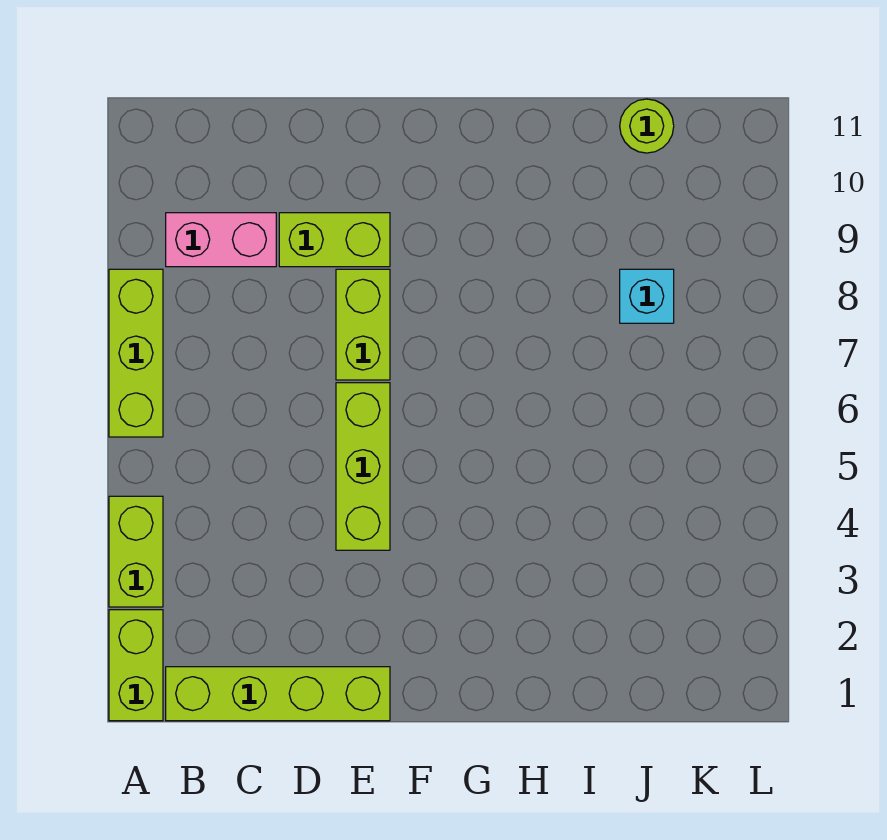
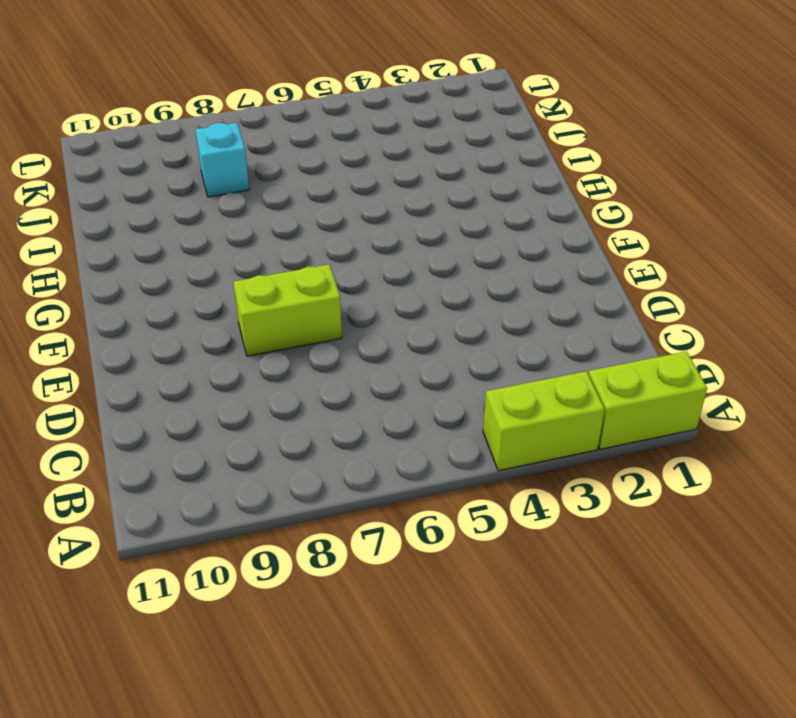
none -> lime 1x3 brick [109,269,163,437]
none -> lime 1x4 brick [166,667,390,721]

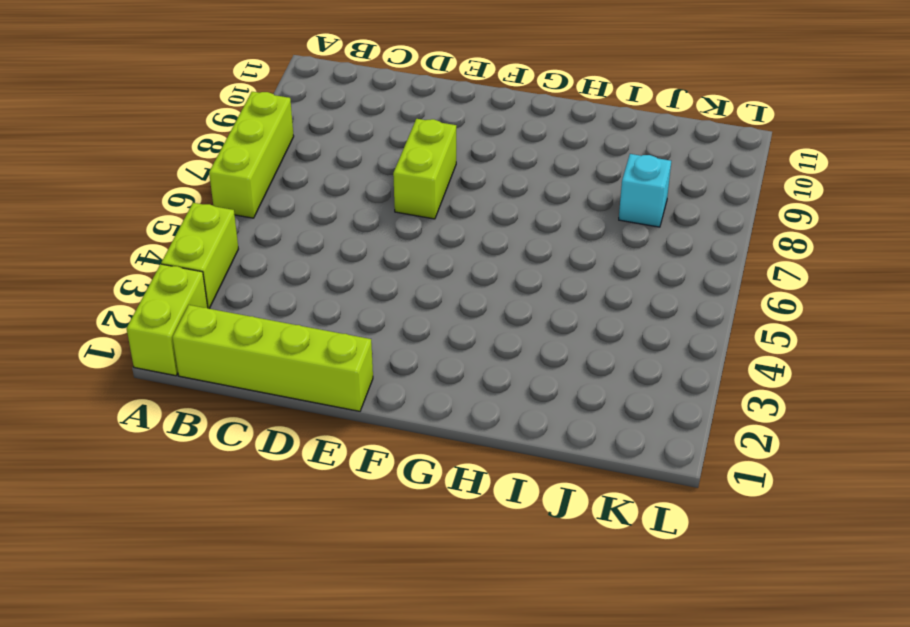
none -> pink 1x2 brick [166,213,276,267]
none -> lime 1x2 brick [279,213,390,267]

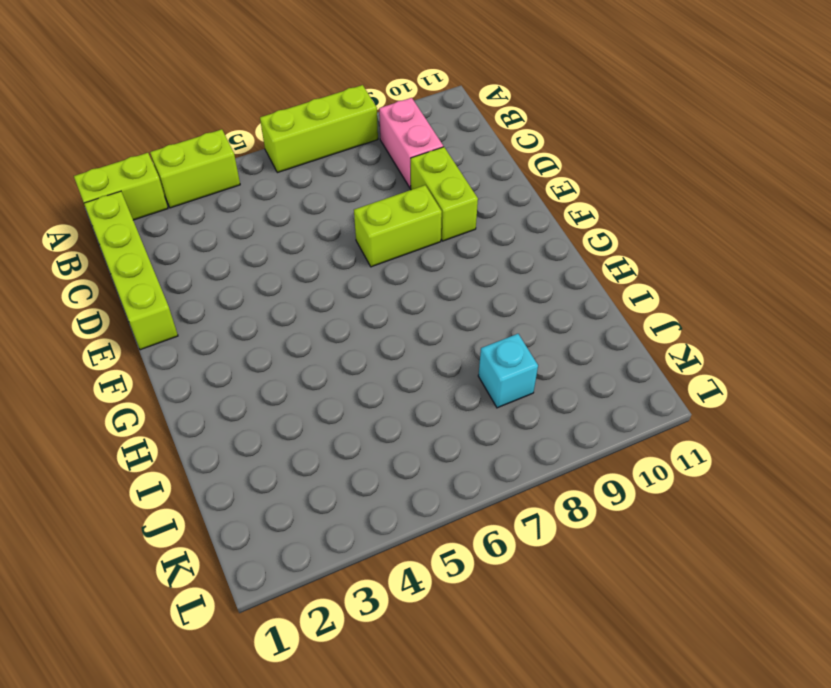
none -> lime 1x3 brick [336,383,390,550]
none -> lime 1x1 round brick [620,99,674,153]

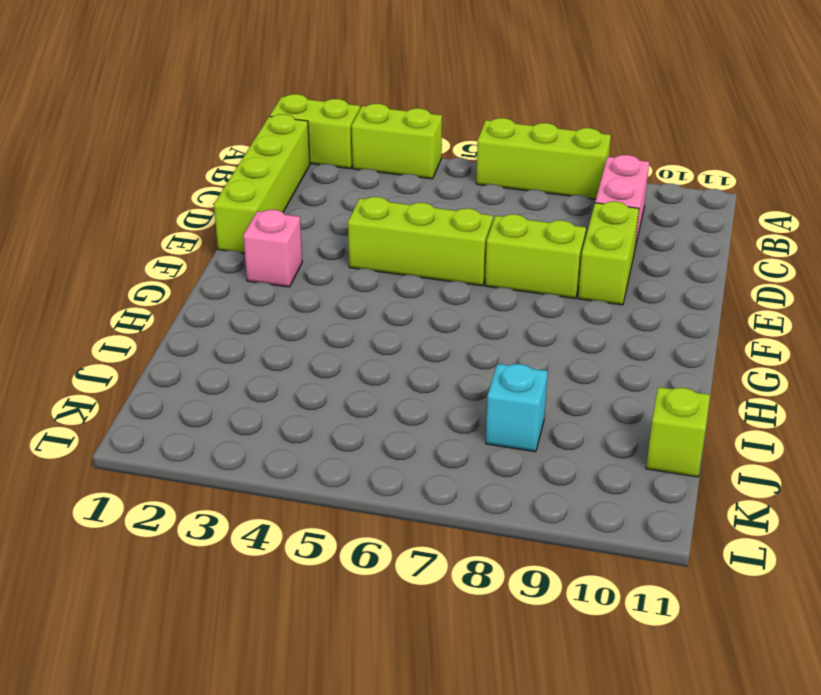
pink 1x1 brick [243,210,302,287] -> none
lime 1x1 brick [646,387,710,477] -> lime 1x1 round brick [620,99,674,153]

